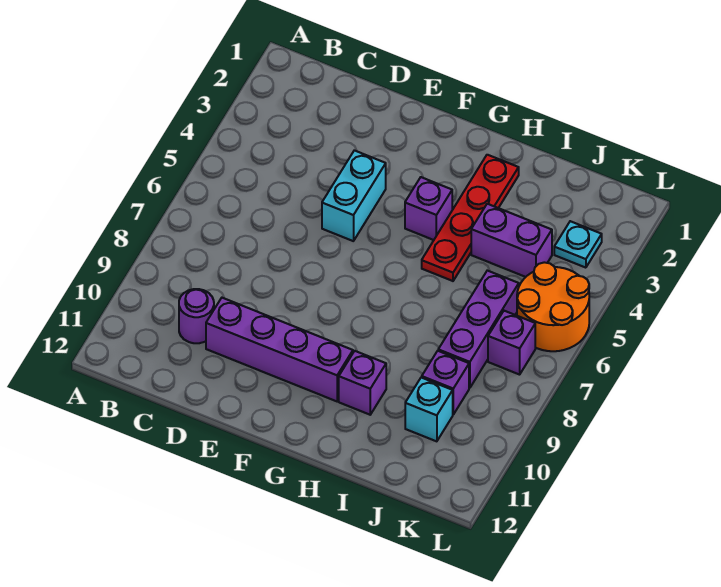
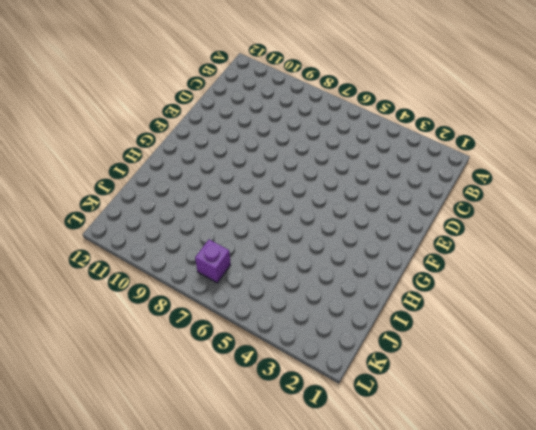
none -> purple 1x1 round brick [179,289,214,343]
none -> purple 1x4 brick [206,298,353,401]
none -> cyan 1x2 brick [322,150,386,241]

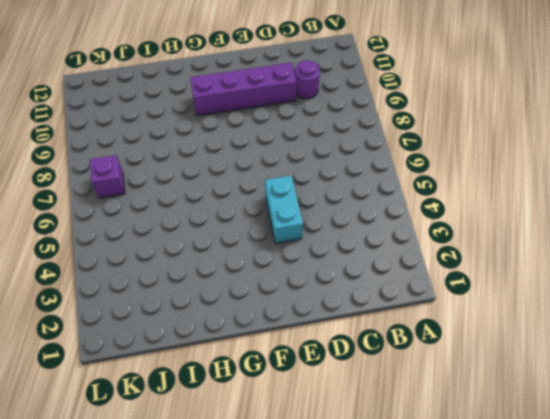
none -> purple 1x1 brick [405,177,452,240]
none -> red 1x4 plate [422,155,519,281]
none -> purple 1x1 brick [339,351,386,415]

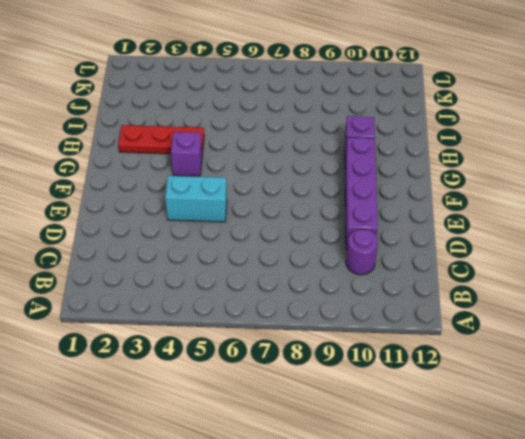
red 1x3 plate [118,125,204,154] -> red 1x4 plate [422,155,519,281]
none -> purple 1x2 brick [471,204,552,277]
none -> purple 1x3 brick [438,271,519,388]
none -> purple 1x1 brick [422,351,469,414]

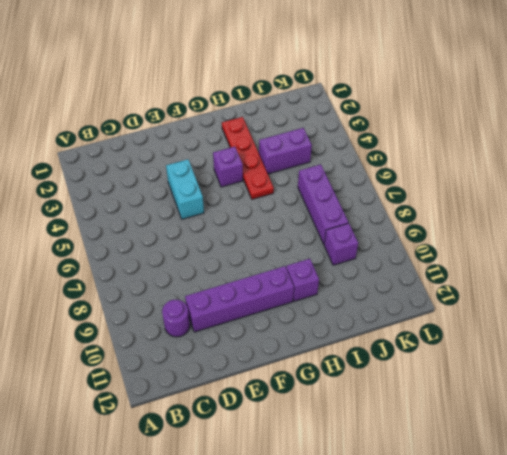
none -> cyan 1x1 brick [405,377,453,441]
none -> cyan 1x1 plate [554,221,602,268]
none -> orange 2x2 round brick [517,262,589,351]

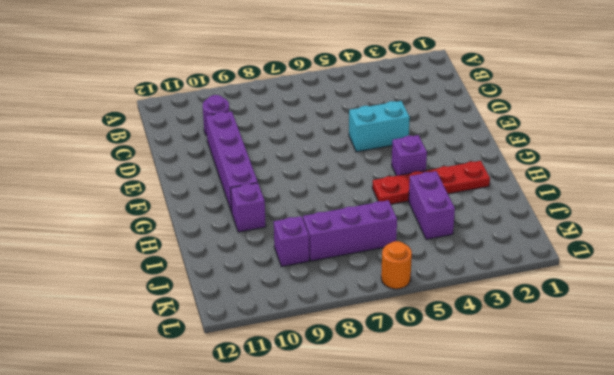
orange 1x1 round brick [381,241,412,289] -> orange 2x2 round brick [517,262,589,351]
none -> cyan 1x1 brick [405,377,453,441]
none -> cyan 1x1 plate [554,221,602,268]
none -> purple 1x1 brick [488,311,535,375]

